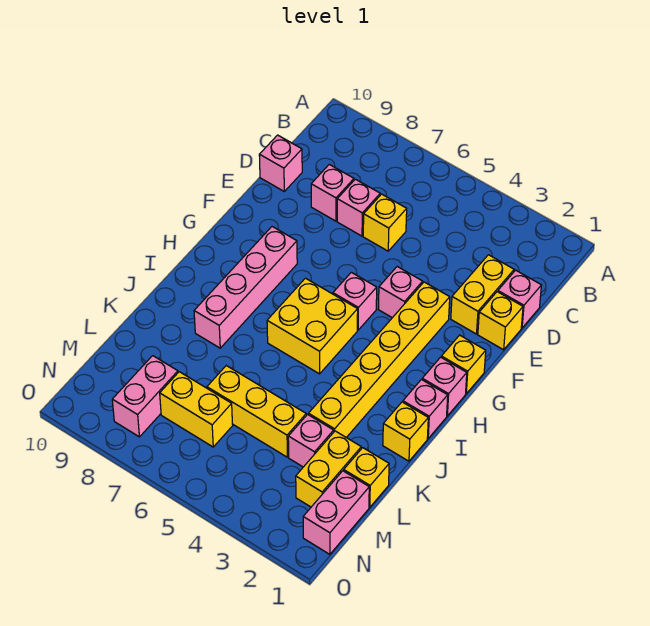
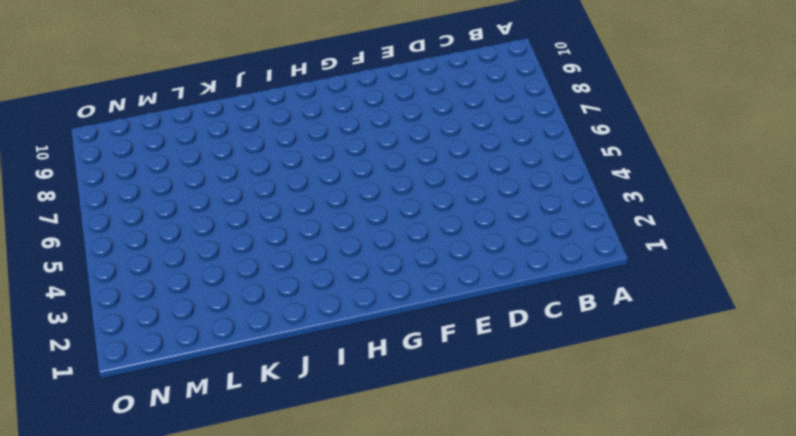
none -> pink 1x1 brick [498,270,541,328]
none -> yellow 1x2 brick [451,255,514,334]
none -> yellow 1x1 brick [363,194,407,251]

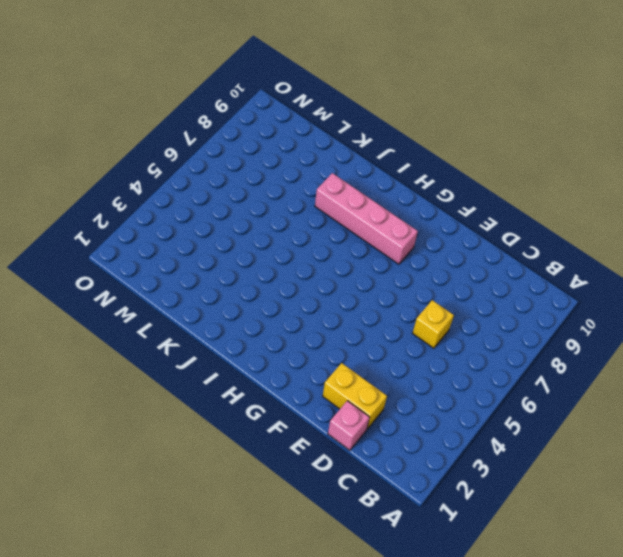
none -> pink 1x1 brick [337,179,380,236]
none -> pink 1x1 brick [311,164,354,221]
none -> pink 1x1 brick [259,135,302,191]

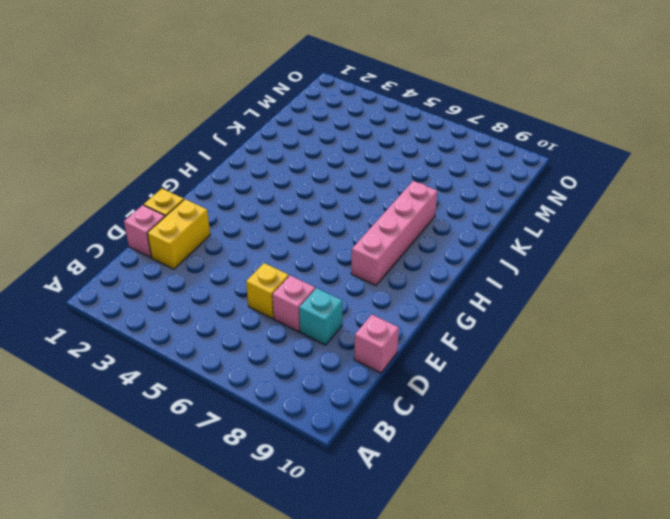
cyan 1x1 brick [299,288,342,345] -> pink 1x1 brick [311,164,354,221]
none -> yellow 1x6 brick [308,282,450,437]
none -> pink 1x1 brick [378,267,423,318]
none -> yellow 1x1 brick [441,335,486,394]

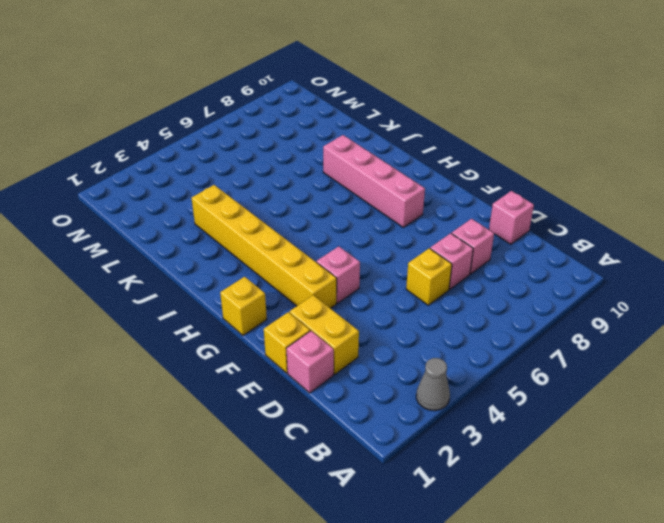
grey 1x1 cone [416,358,450,411] -> none
none -> pink 1x1 brick [333,272,377,330]
none -> pink 1x1 brick [422,357,467,416]
none -> yellow 2x2 brick [267,278,358,374]

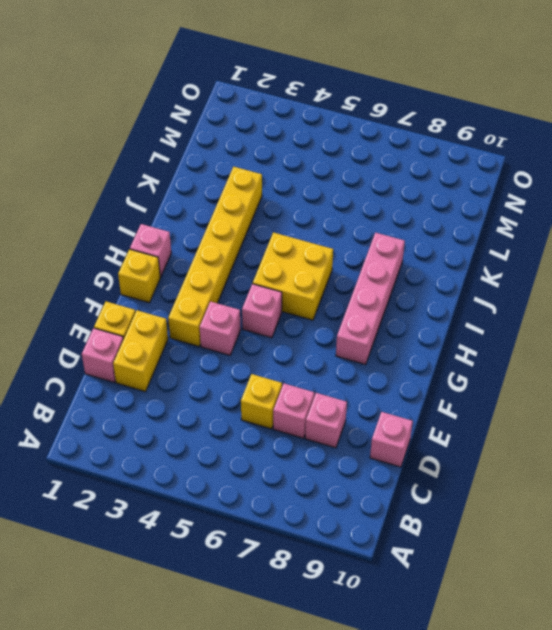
none -> pink 1x1 brick [403,380,448,438]
none -> yellow 1x1 brick [383,402,428,461]
none -> yellow 1x1 brick [344,448,389,507]

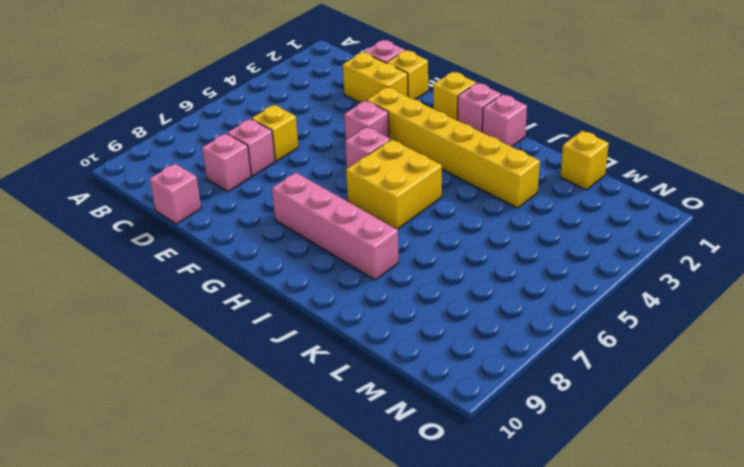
none -> yellow 1x1 brick [383,402,428,461]
none -> yellow 1x2 brick [296,431,361,507]
none -> pink 1x1 brick [288,414,334,467]

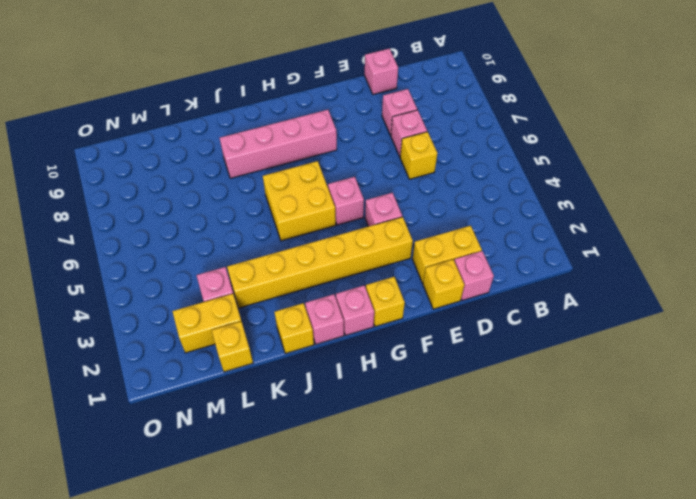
none -> yellow 1x3 brick [207,366,306,457]
none -> pink 1x2 brick [303,471,369,554]
none -> yellow 1x2 brick [160,372,233,447]

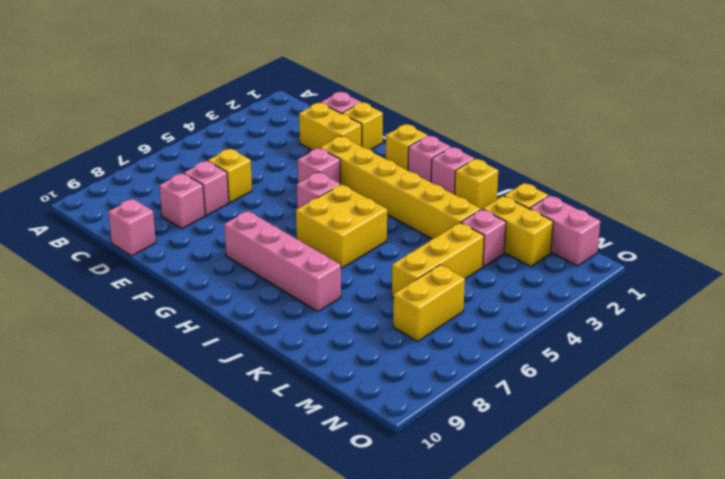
none -> pink 1x2 brick [112,356,178,437]

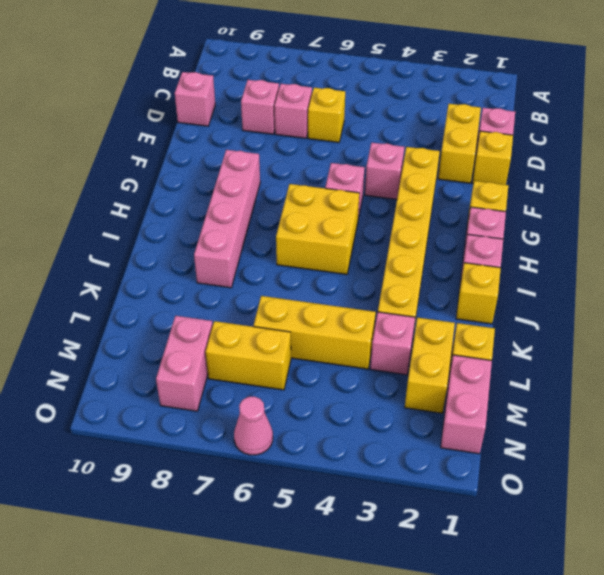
pink 1x1 cone [234,396,273,455] -> none

